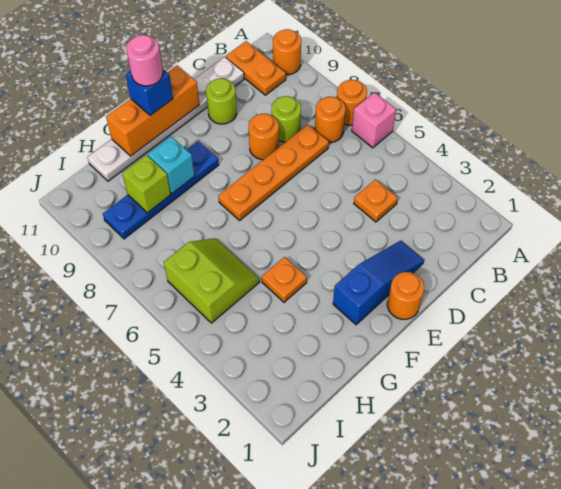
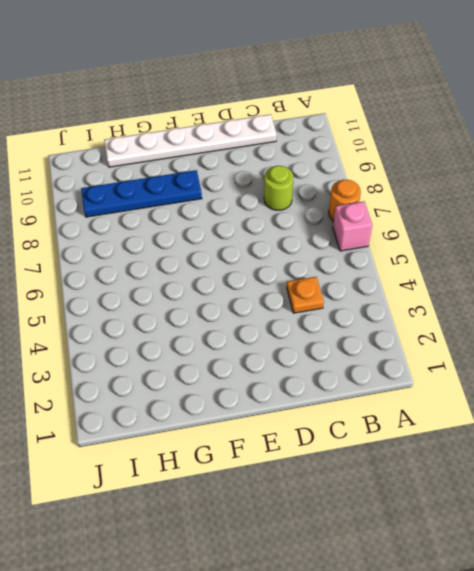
none -> orange 1x1 round brick [273,29,301,75]
none -> orange 1x1 round brick [315,97,345,143]
none -> orange 1x2 plate [226,41,286,95]

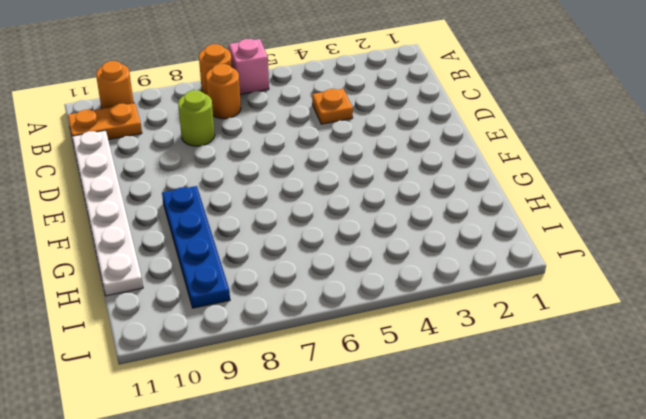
none -> orange 1x4 plate [218,125,329,220]
none -> blue 1x3 slope [333,241,424,325]
none -> orange 1x1 round brick [249,114,279,160]

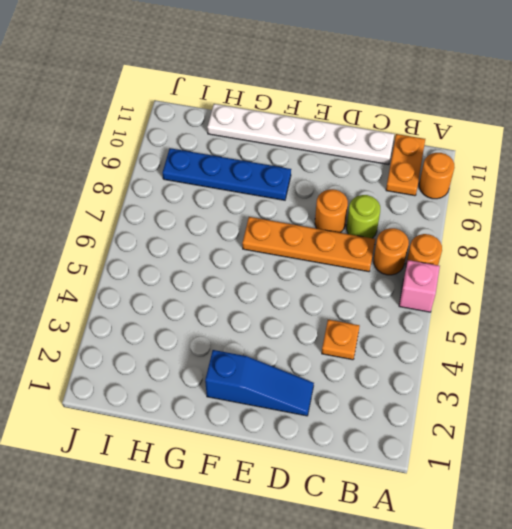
none -> lime 1x1 round brick [206,79,237,124]
none -> orange 1x1 round brick [387,272,424,319]
none -> orange 1x1 plate [262,257,307,302]

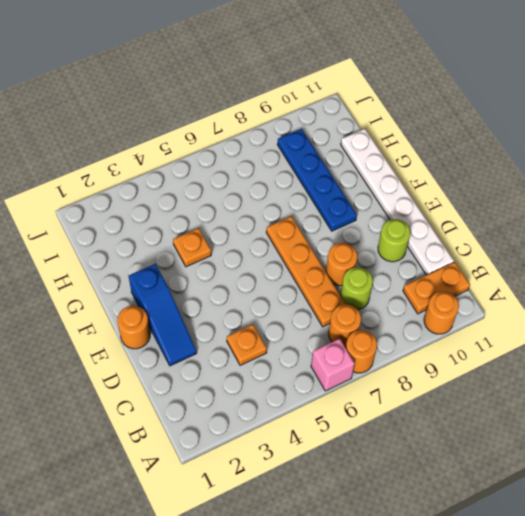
none -> lime 2x2 slope [164,239,260,323]
none -> orange 1x3 brick [106,65,199,156]
none -> cyan 1x1 brick [148,137,195,194]

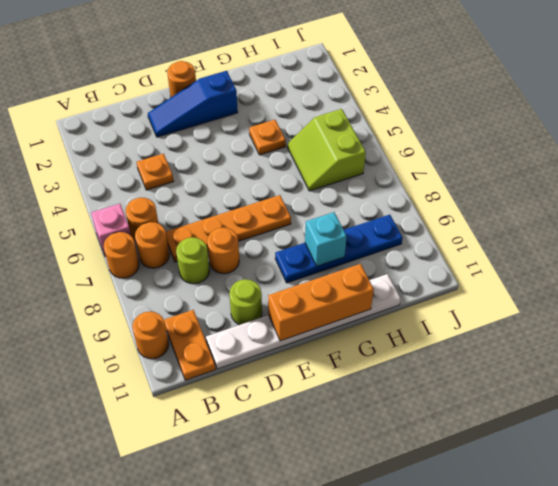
orange 1x1 round brick [125,198,159,241] -> none
none -> lime 1x1 brick [122,155,171,213]
none -> blue 1x1 brick [125,68,173,115]
none -> pink 1x1 round brick [126,35,163,86]

